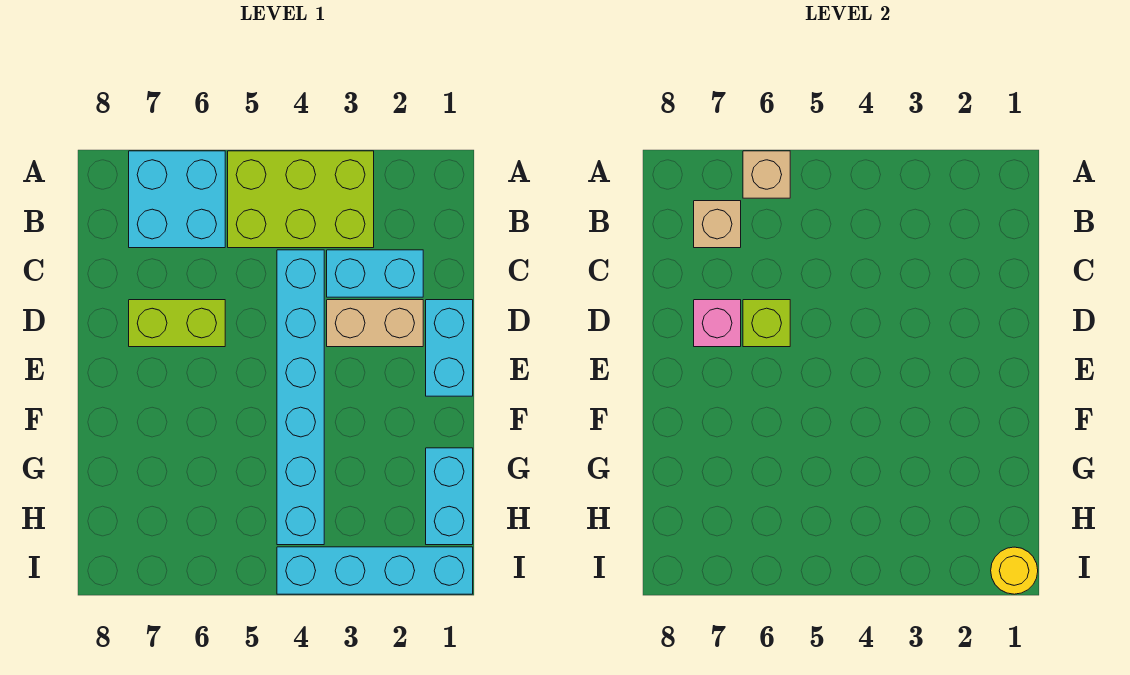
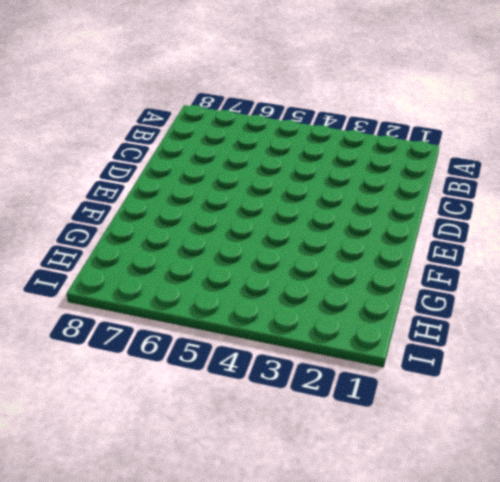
none -> lime 2x3 brick [228,151,374,248]
none -> cyan 2x2 brick [129,151,225,248]
none -> cyan 1x2 brick [327,250,423,297]

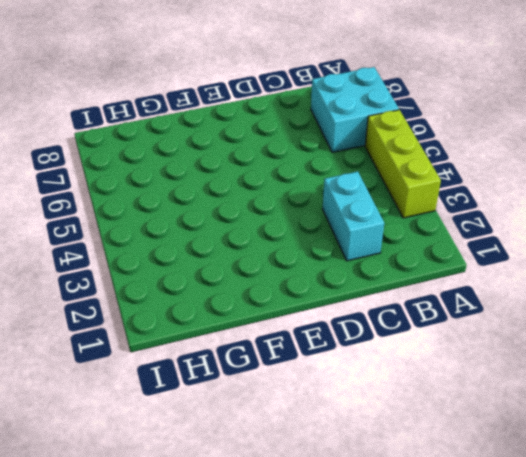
lime 1x3 brick [365,110,441,218] -> lime 2x3 brick [228,151,374,248]
none -> cyan 1x6 brick [277,250,324,545]
none -> cyan 1x2 brick [426,300,473,396]
none -> tan 1x2 brick [327,300,423,347]

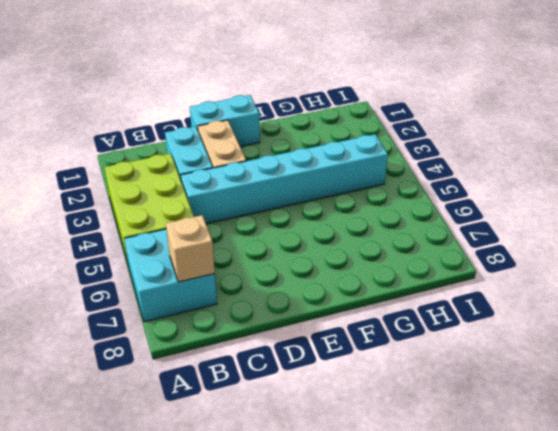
none -> lime 1x2 brick [129,300,225,347]
none -> cyan 1x2 brick [426,448,473,545]
none -> cyan 1x4 brick [277,547,473,594]

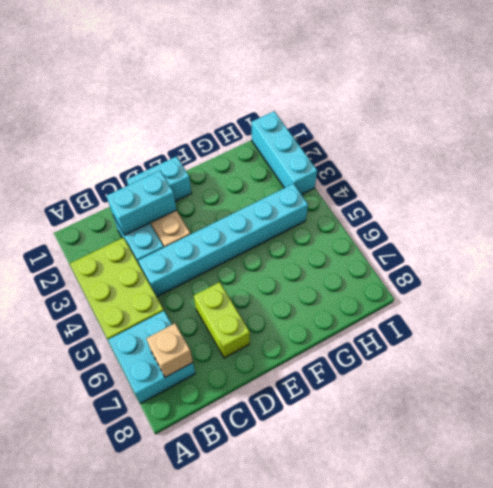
cyan 1x2 brick [107,171,177,235] -> cyan 1x2 brick moved to [426,448,473,545]
cyan 1x3 brick [252,111,317,195] -> cyan 1x4 brick [277,547,473,594]
none -> tan 1x1 brick [743,151,790,198]
none -> lime 1x1 brick [743,300,790,347]
none -> pink 1x1 brick [694,300,741,347]

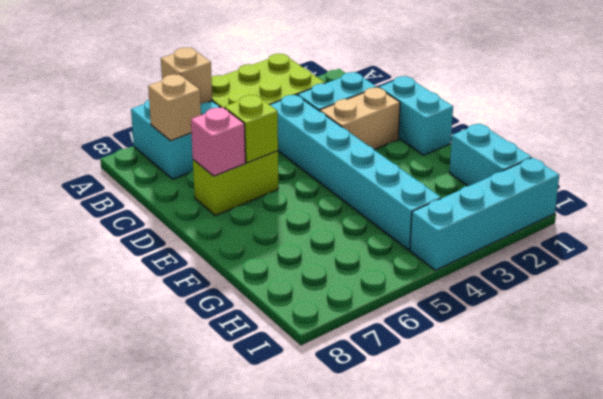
none -> yellow 1x1 round brick [991,547,1038,594]

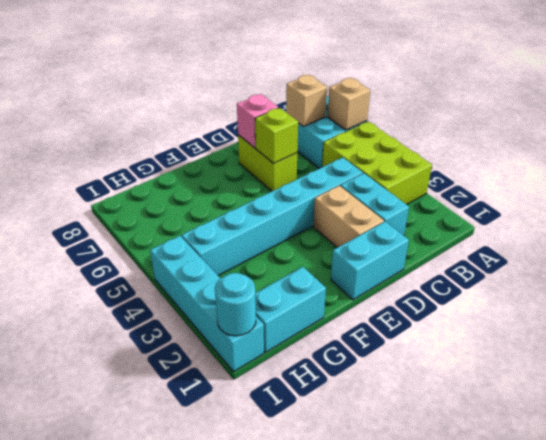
cyan 1x1 round brick [215,273,256,336] -> yellow 1x1 round brick [991,547,1038,594]

